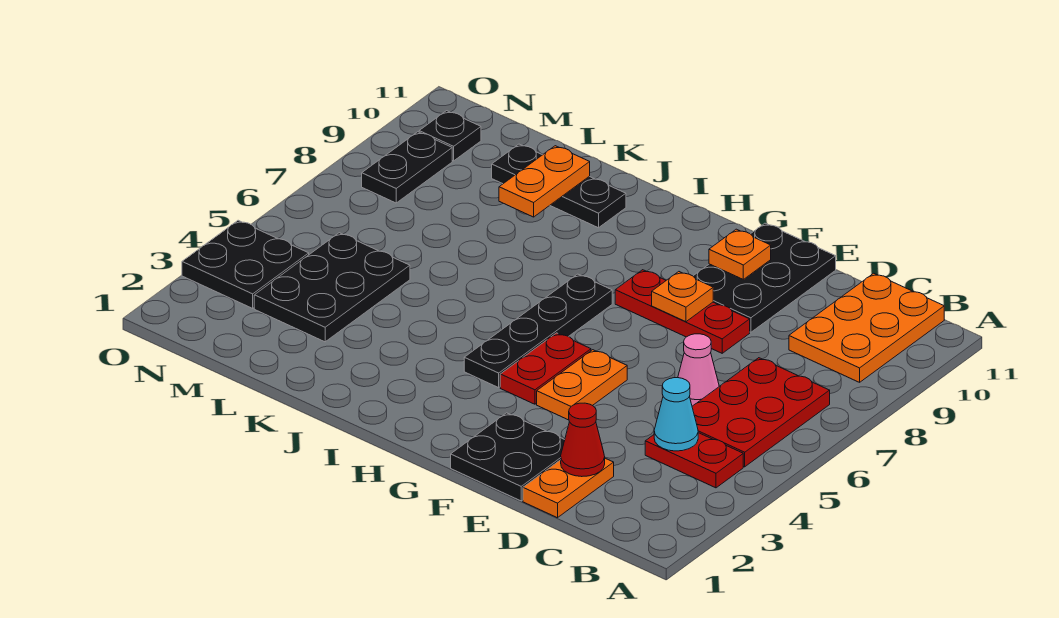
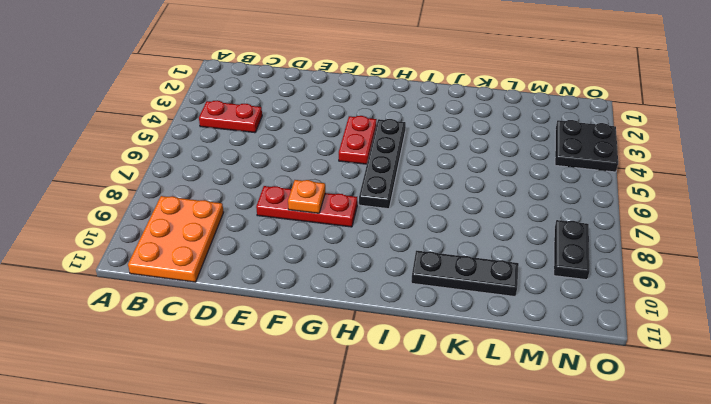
none -> red 2x3 plate [692,358,830,467]
none -> orange 1x2 plate [523,458,614,518]
none -> pink 1x1 cone [678,334,719,406]

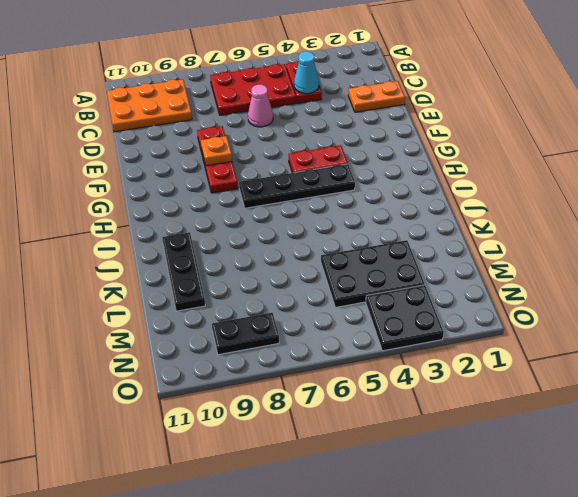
none -> black 2x2 plate [451,413,565,501]
none -> black 2x3 plate [693,223,836,332]
none -> orange 1x2 plate [537,350,627,420]

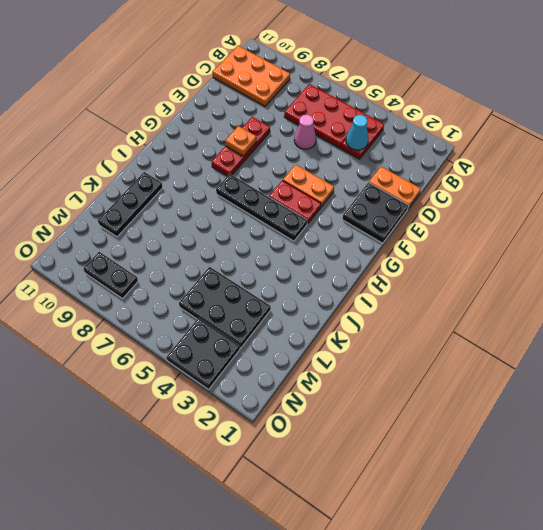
none -> black 2x3 plate [693,223,836,332]
none -> black 1x1 plate [419,111,481,161]
none -> red 1x1 cone [561,403,605,477]

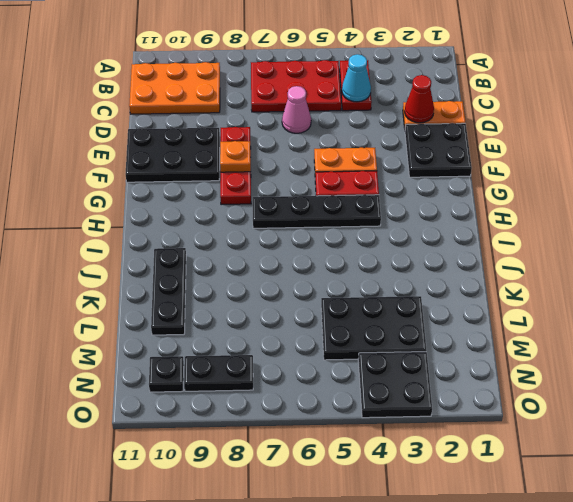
none -> orange 1x1 plate [709,229,771,279]
none -> orange 1x2 plate [499,146,590,217]

